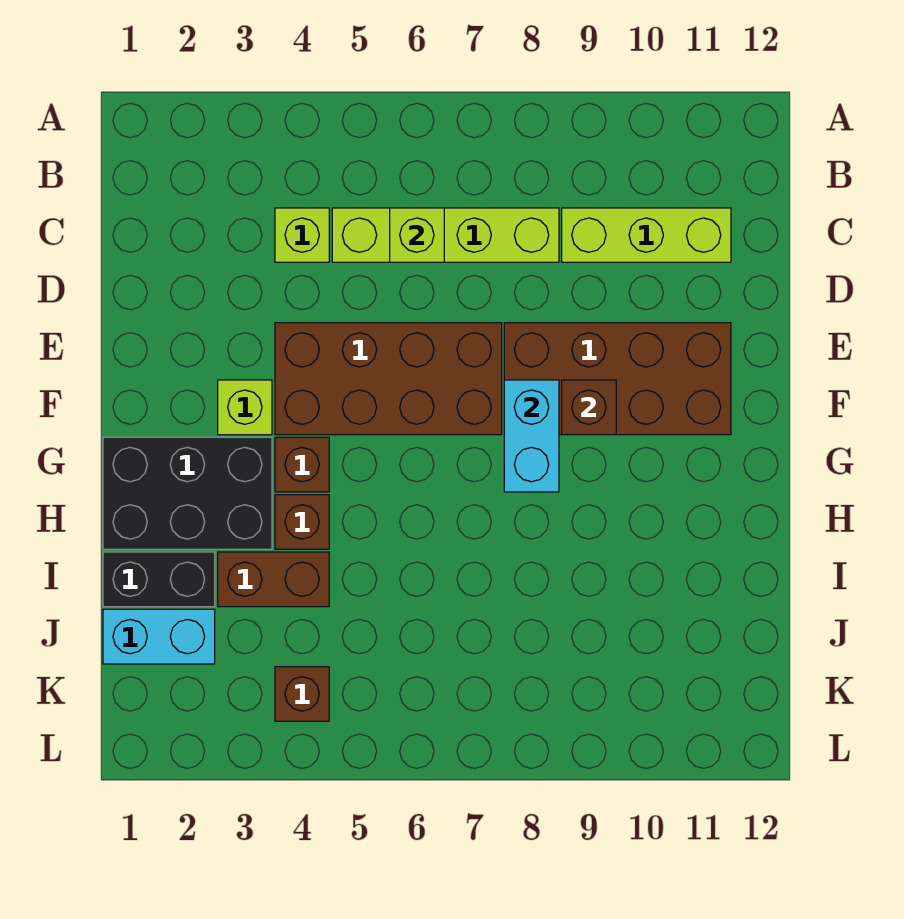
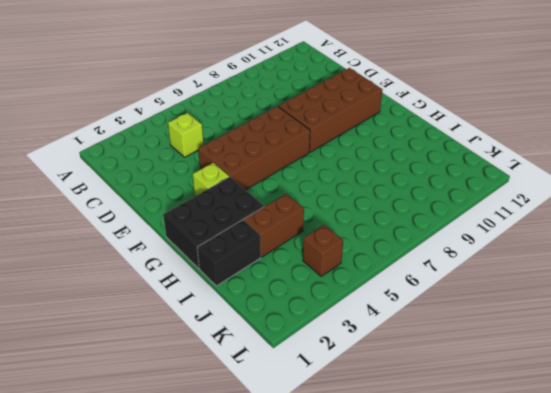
none -> lime 1x4 brick [332,208,559,262]
none -> lime 1x3 brick [562,208,731,262]
none -> brown 1x1 brick [275,437,329,492]

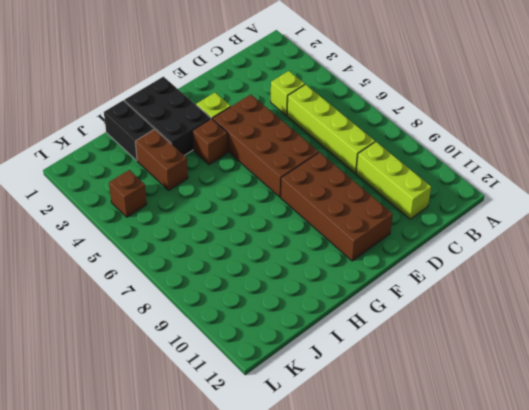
none -> brown 1x1 brick [275,495,329,549]
none -> cyan 1x2 brick [103,609,215,664]
none -> lime 1x1 brick [390,208,444,262]

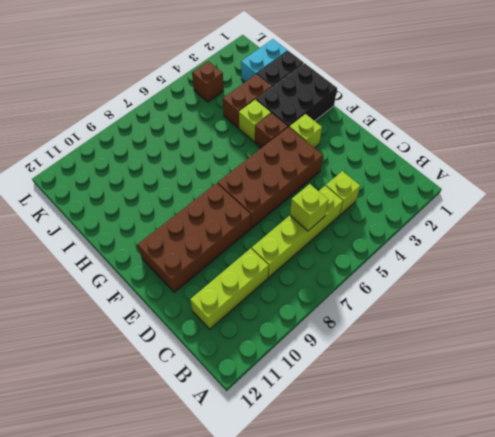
lime 1x1 brick [239,100,271,142] -> brown 1x1 brick [275,495,329,549]
none -> cyan 1x2 brick [504,380,559,492]
none -> brown 1x1 brick [562,380,616,435]

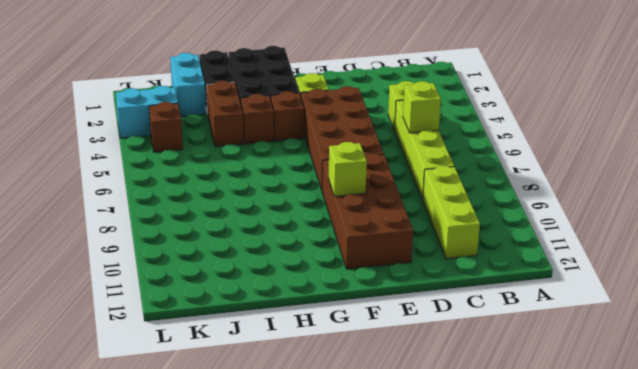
lime 1x1 brick [329,142,367,196] -> brown 1x1 brick [562,380,616,435]
cyan 1x2 brick [116,86,178,138] -> cyan 1x2 brick moved to [504,380,559,492]

